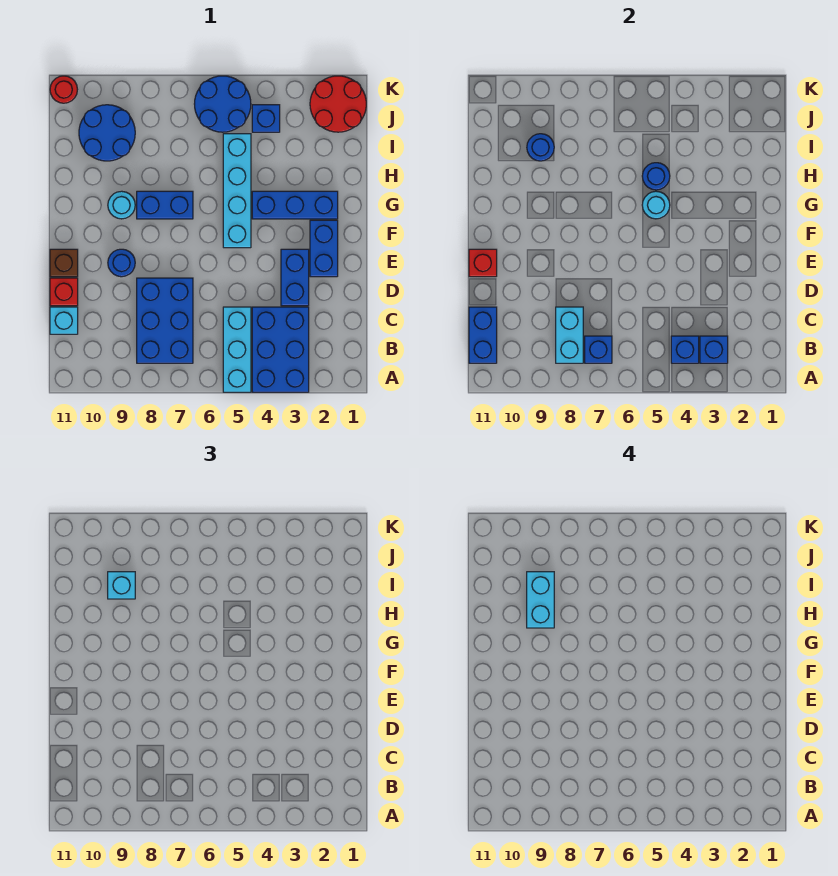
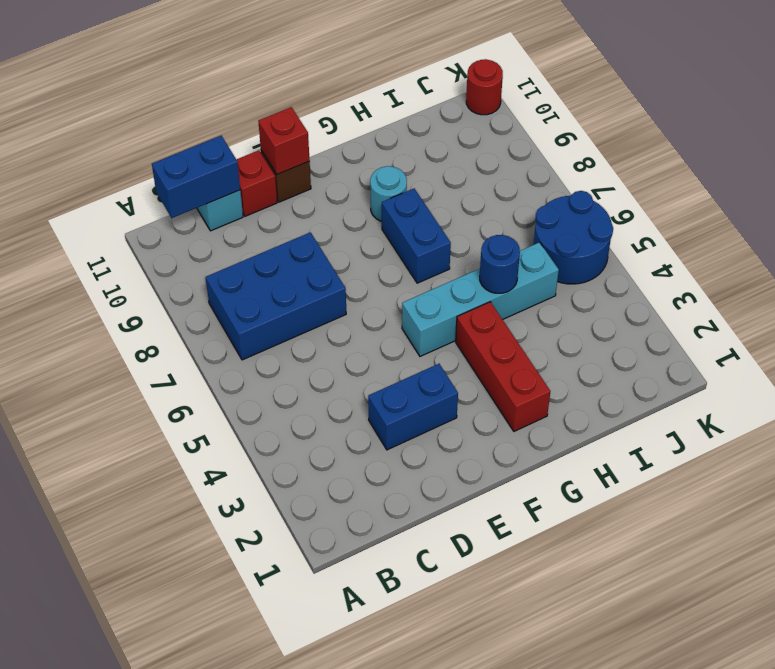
red 1x3 brick [456,302,550,431] -> blue 1x3 brick [252,191,338,219]
none -> blue 2x3 brick [252,307,309,392]
none -> cyan 1x3 brick [223,307,251,392]
none -> blue 1x2 brick [310,220,338,277]

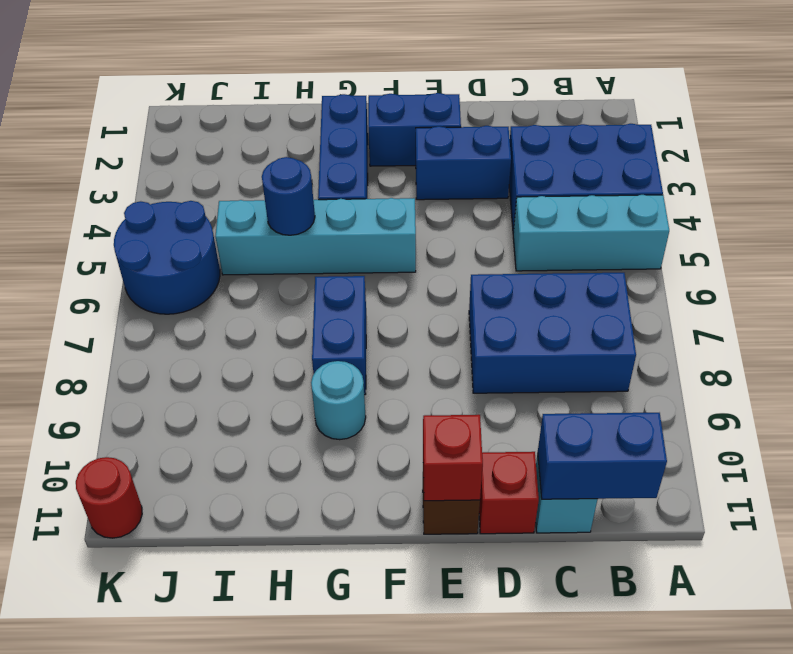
none -> blue 1x1 round brick [108,249,135,277]
none -> blue 2x2 round brick [79,105,135,161]
none -> red 2x2 round brick [310,76,366,132]

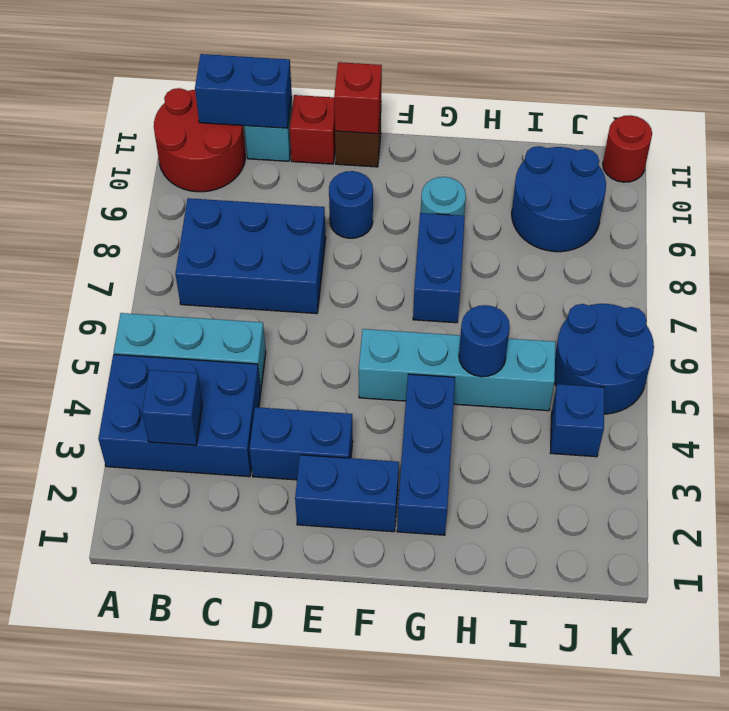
red 2x2 round brick [154,88,245,192] -> red 2x2 round brick moved to [310,76,366,132]
none -> blue 1x1 brick [671,336,699,363]
none -> blue 1x1 brick [585,336,612,363]
none -> cyan 1x2 brick [556,307,583,363]

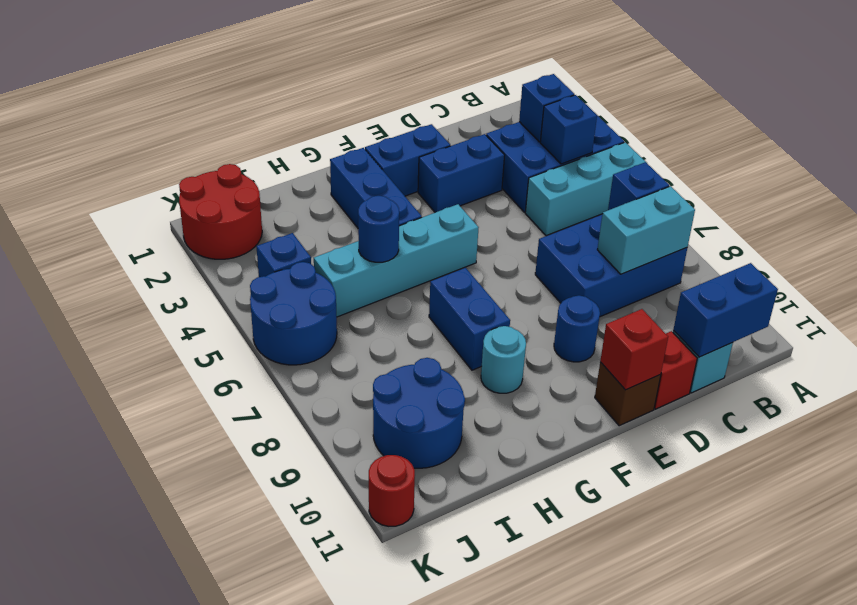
none -> cyan 1x1 round brick [642,191,670,219]
none -> blue 1x1 round brick [527,134,554,161]
none -> cyan 1x1 brick [108,572,135,599]

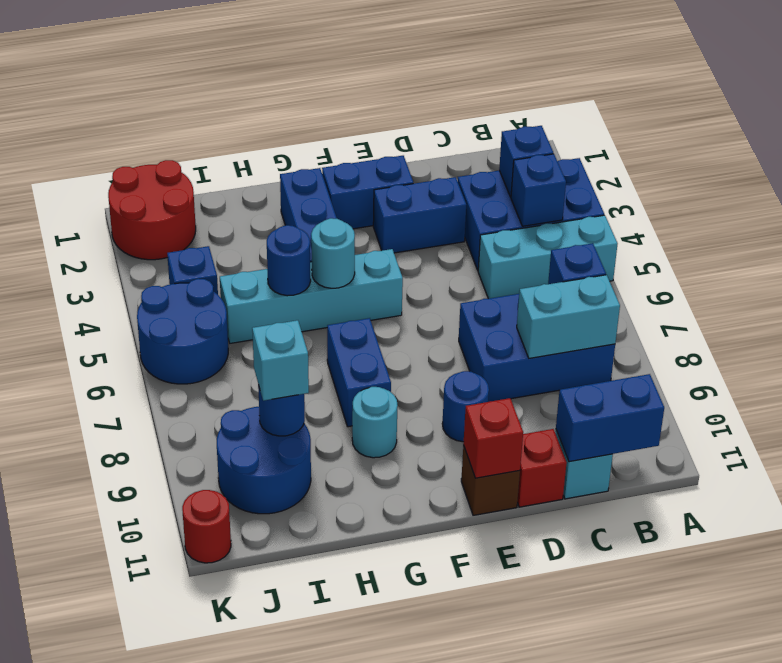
none -> cyan 1x2 brick [527,572,554,628]

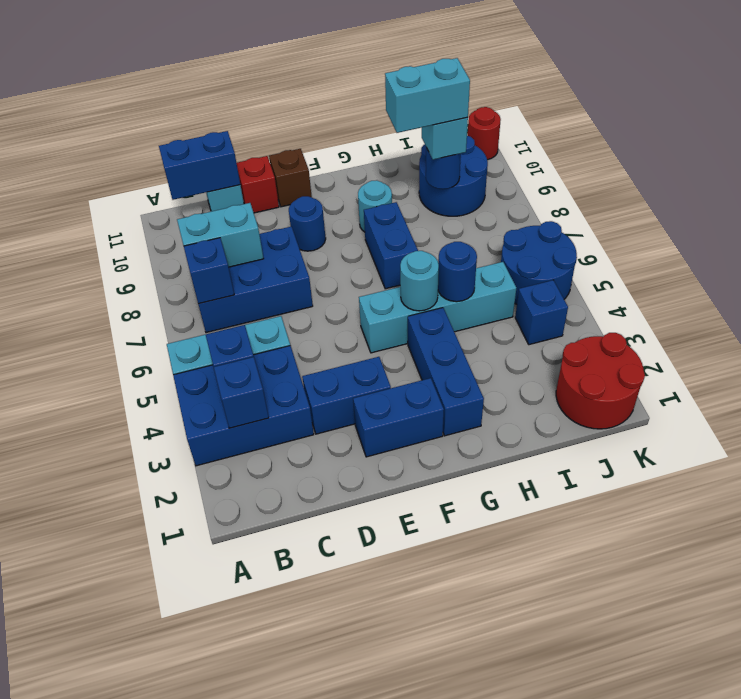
none -> red 1x1 brick [469,249,497,277]

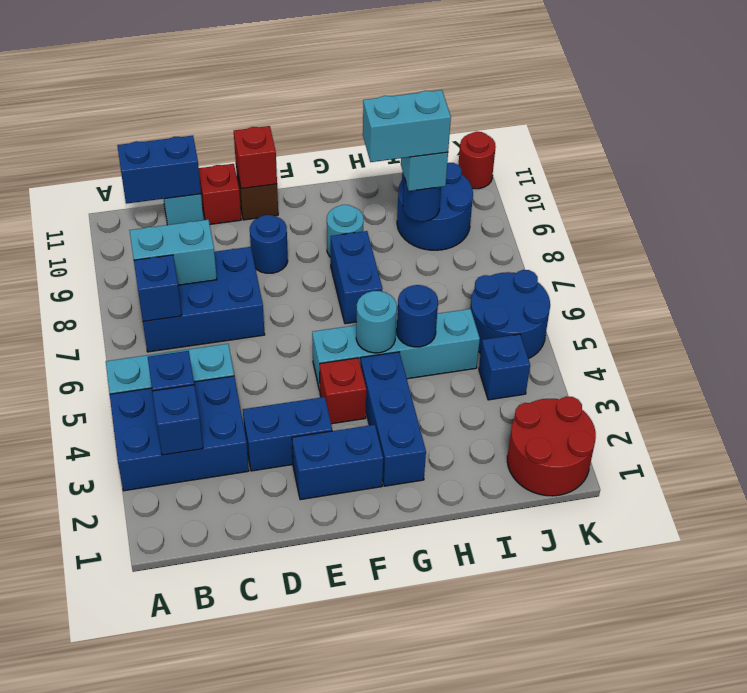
red 1x1 brick [320,358,366,424] -> none

